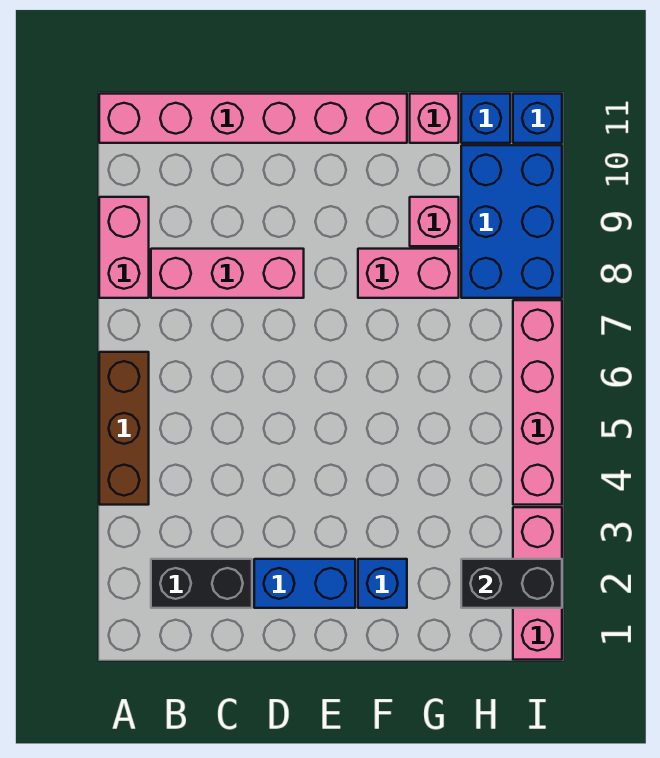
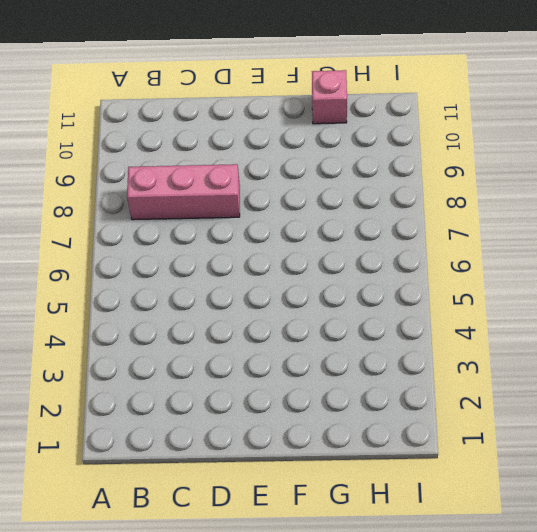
none -> brown 1x3 brick [99,352,149,505]
none -> pink 1x2 brick [99,197,149,298]
none -> pink 1x6 brick [99,94,407,143]

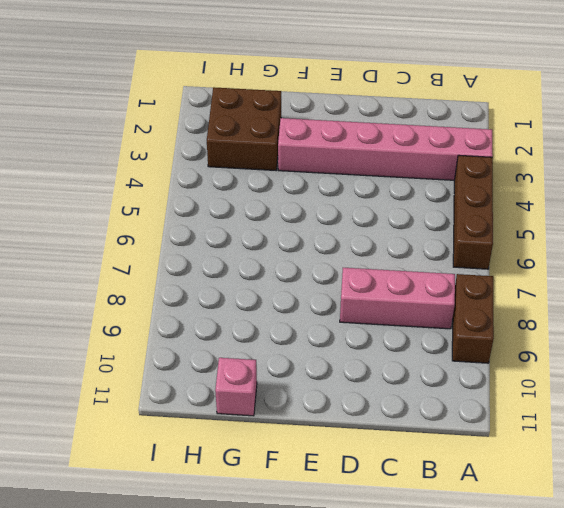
pink 1x6 brick [278,118,493,180] -> pink 1x6 brick moved to [99,94,407,143]
brown 1x2 brick [452,274,494,363] -> pink 1x2 brick [99,197,149,298]
brown 2x2 brick [207,87,281,170] -> none
none -> black 1x2 brick [151,559,252,608]
none -> blue 1x2 brick [254,559,355,608]
none -> blue 1x1 brick [358,559,407,608]

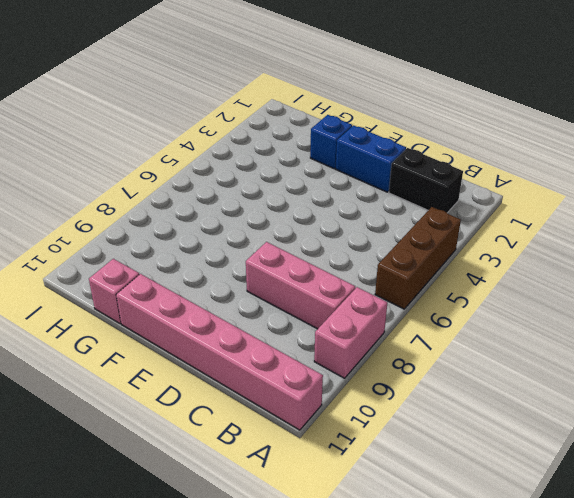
none -> pink 1x2 brick [358,249,459,298]
none -> pink 1x1 brick [410,197,459,246]
none -> blue 2x3 brick [461,145,562,298]

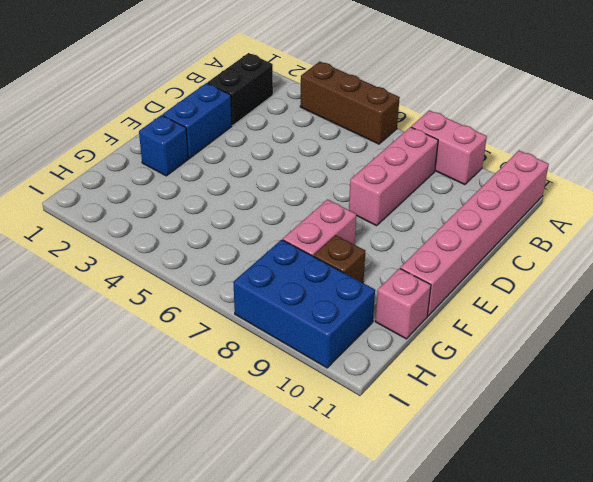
brown 1x1 brick [314,235,365,283] -> pink 1x1 brick [410,197,459,246]
none -> blue 1x1 brick [461,94,510,143]
none -> pink 1x3 brick [513,507,562,660]
none -> pink 1x4 brick [513,300,562,505]

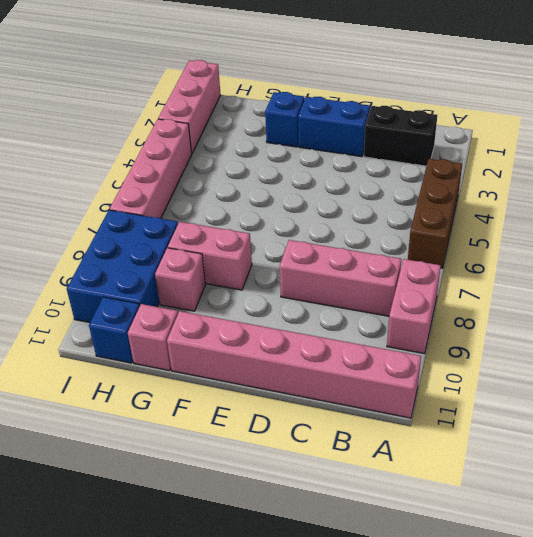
none -> blue 1x1 brick [513,94,562,143]
none -> black 1x2 brick [461,559,562,608]

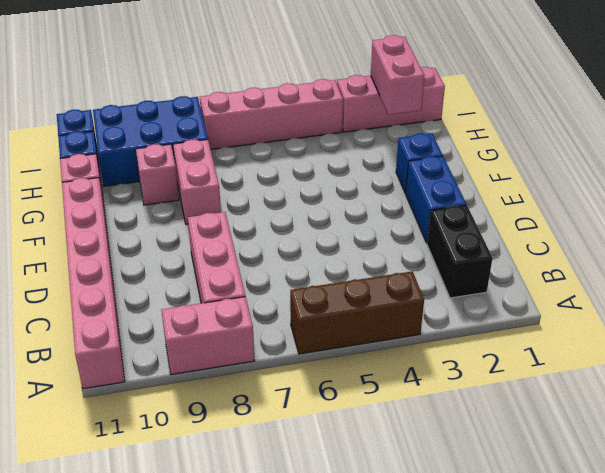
pink 1x2 brick [371,35,425,115] -> black 1x2 brick [461,559,562,608]

